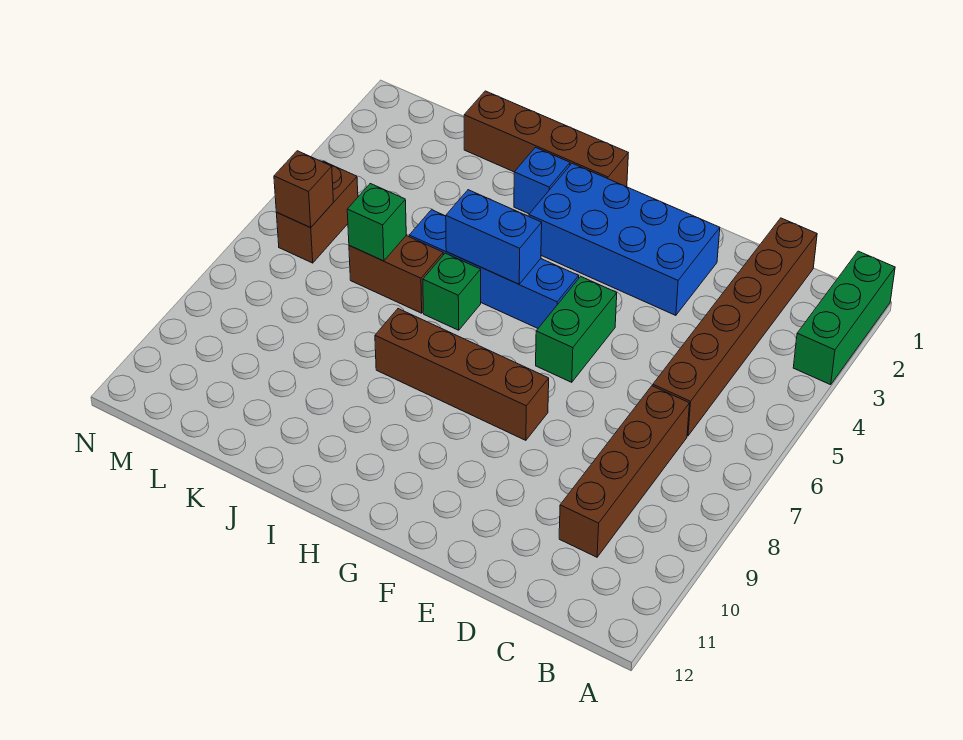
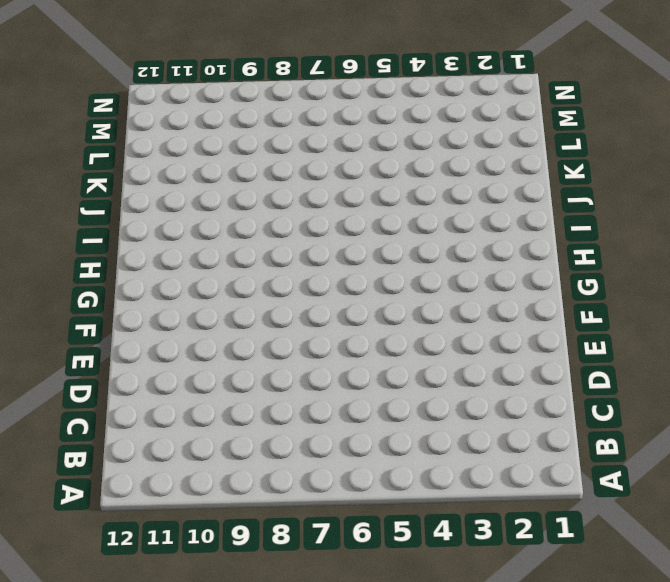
none -> green 1x3 brick [793,251,895,385]
none -> brown 1x6 brick [653,218,817,436]
none -> brown 1x4 brick [559,386,689,557]

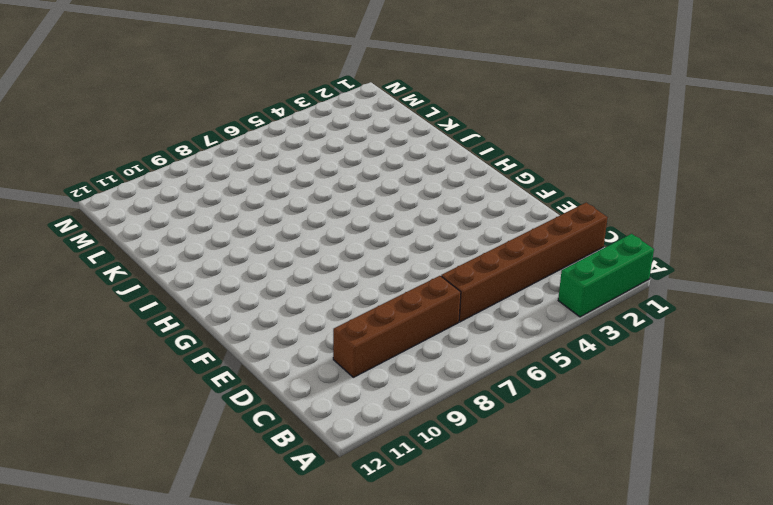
none -> blue 2x4 brick [529,163,720,315]
none -> green 1x2 brick [536,276,617,382]
none -> brown 1x4 brick [375,309,549,440]

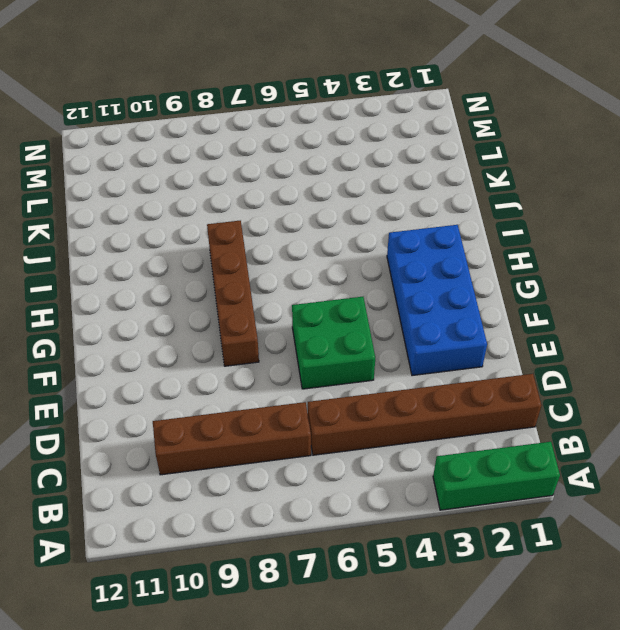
green 2x2 brick [292,297,375,389] -> green 1x2 brick [536,276,617,382]
none -> blue 1x4 brick [409,210,579,328]
none -> brown 1x4 brick [464,91,628,187]
none -> blue 1x1 brick [514,147,570,214]

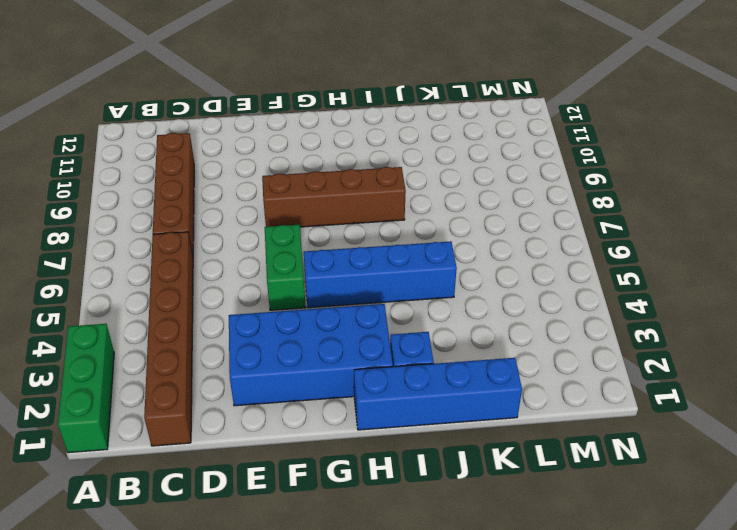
blue 1x4 brick [354,358,522,430] -> brown 1x4 brick [464,91,628,187]
none -> green 1x1 brick [423,253,481,330]
none -> brown 1x2 brick [349,236,443,313]
none -> brown 1x2 brick [276,161,358,263]

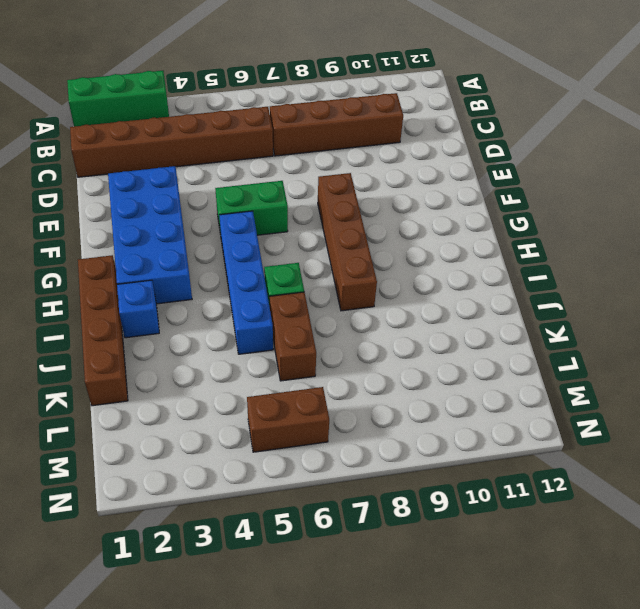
none -> blue 1x2 brick [446,190,542,284]
none -> green 1x1 brick [347,184,406,261]
none -> brown 1x1 brick [274,151,333,228]

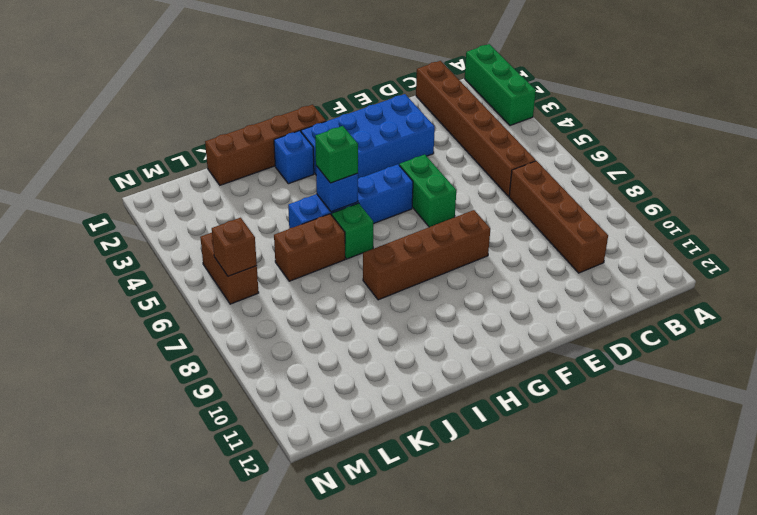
blue 1x1 brick [316,166,358,212] -> blue 1x2 brick [446,190,542,284]
green 1x1 brick [315,126,358,183] -> green 1x1 brick moved to [347,184,406,261]

